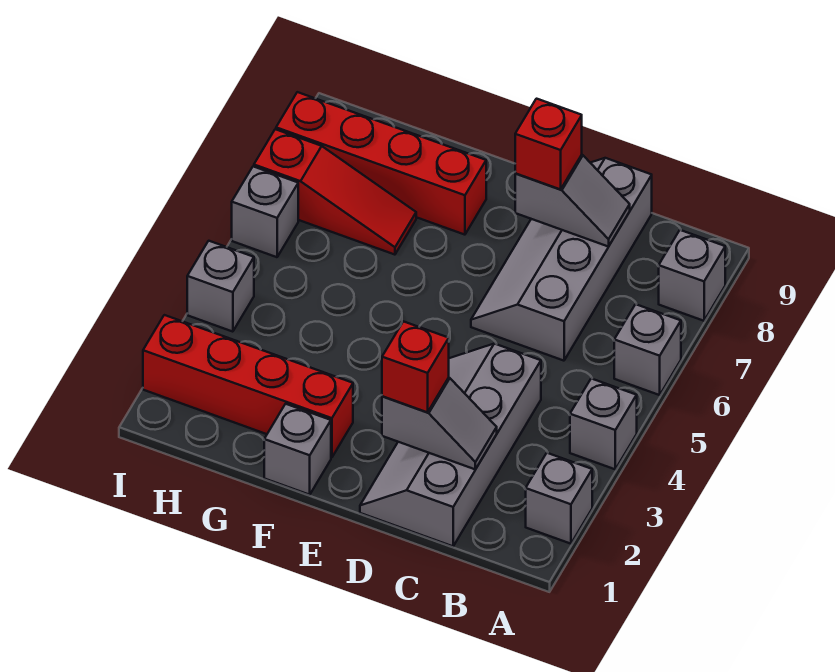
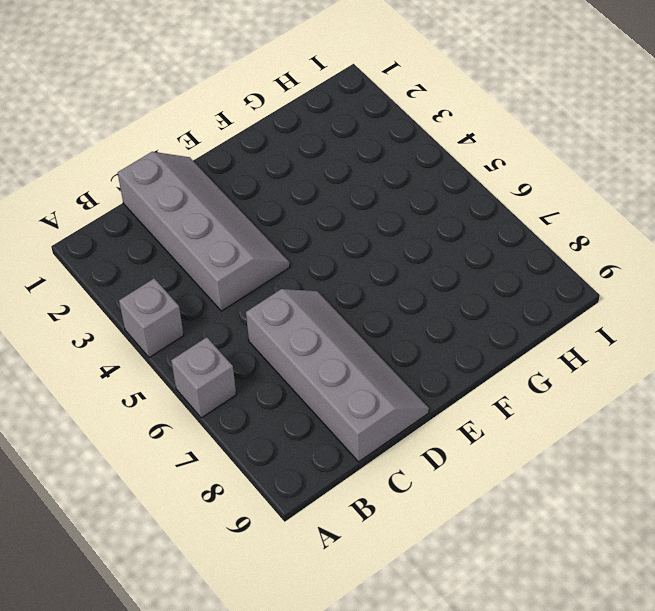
none -> grey 1x1 brick [526,453,592,544]
none -> grey 1x1 brick [659,230,725,321]
none -> grey 1x1 brick [264,404,331,495]

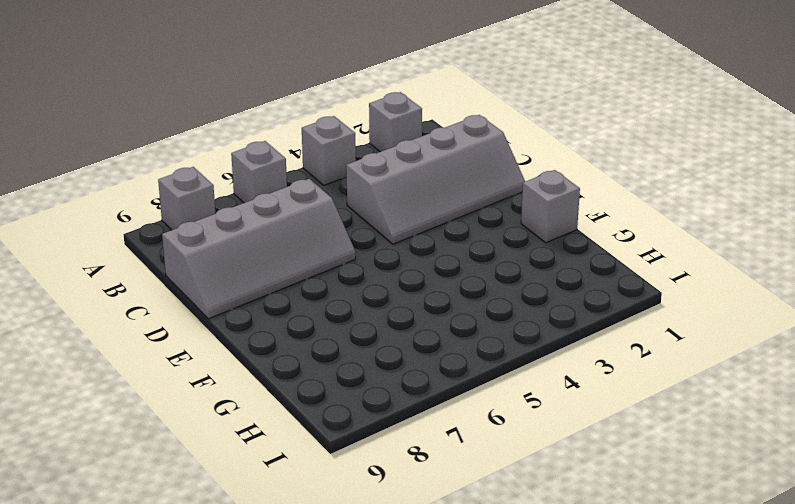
none -> red 1x4 brick [143,315,353,458]
none -> red 1x4 brick [276,92,486,235]
none -> red 1x3 slope [254,129,416,255]

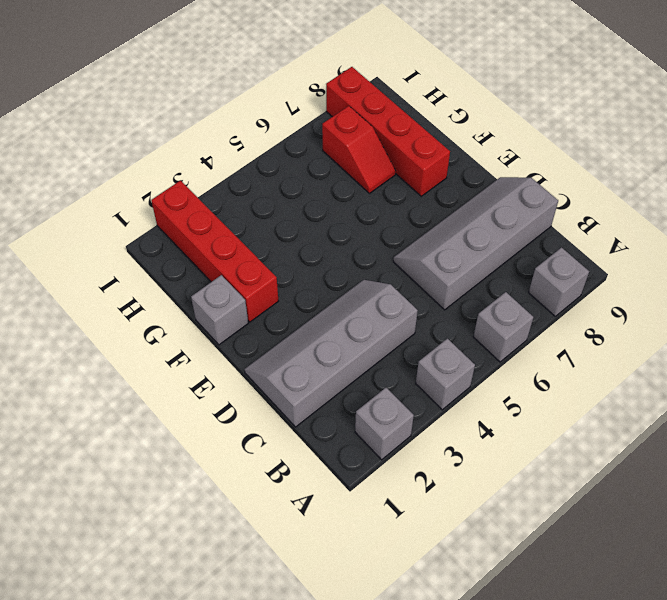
red 1x2 slope [322,106,395,193] -> red 1x3 slope [254,129,416,255]
none -> grey 1x1 brick [187,241,254,332]
none -> grey 1x1 brick [232,166,298,257]
none -> grey 1x2 slope [382,378,497,469]

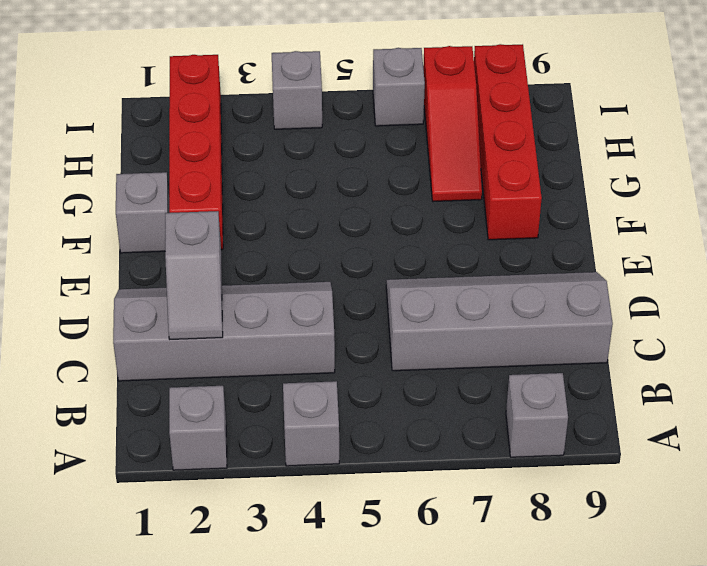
none -> grey 1x1 brick [614,304,681,395]
none -> grey 1x2 slope [515,155,630,247]
none -> red 1x1 brick [382,321,449,412]

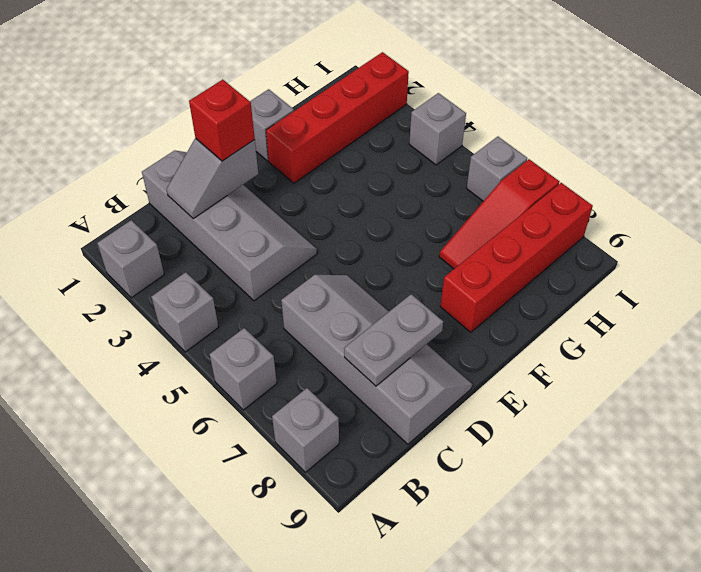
grey 1x2 plate [344,294,443,386] -> grey 1x2 slope [515,155,630,247]
none -> red 1x1 brick [515,99,582,189]

